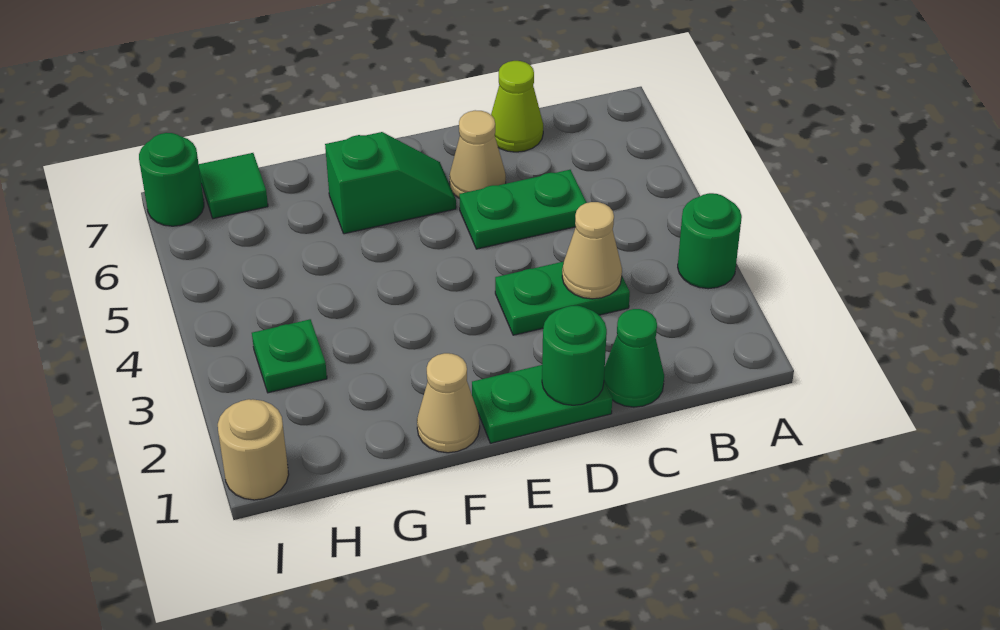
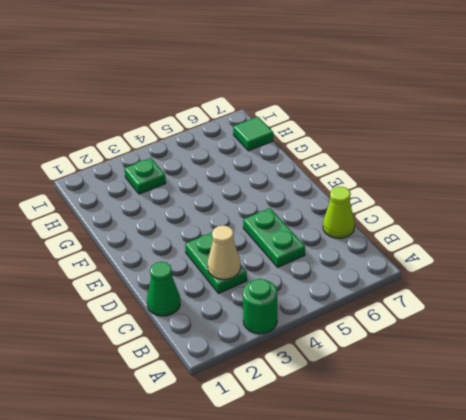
none -> green 1x2 plate [472,365,612,443]
none -> tan 1x1 cone [449,110,506,198]
none -> green 1x2 slope [325,132,456,234]

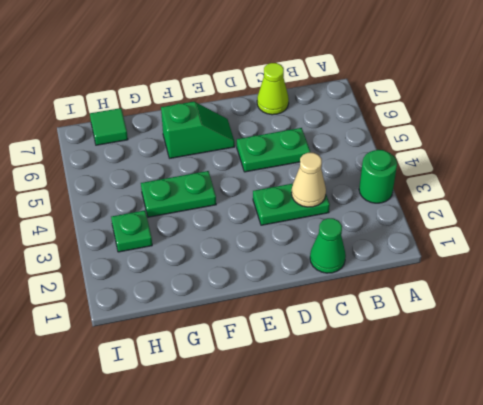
green 1x2 plate [141,171,216,217] -> green 1x2 plate moved to [472,365,612,443]
none -> tan 1x1 cone [449,110,506,198]
none -> tan 1x1 cone [417,353,480,453]
none -> tan 1x1 round brick [218,399,289,500]

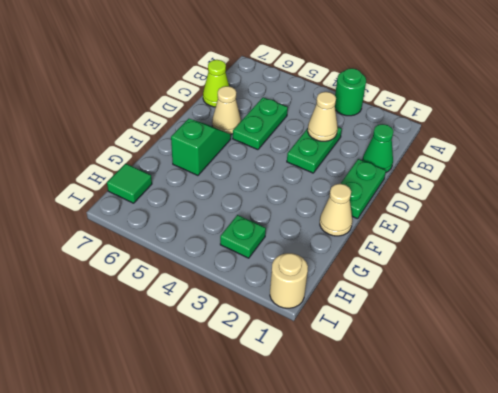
none -> green 1x1 round brick [139,133,204,226]
none -> green 1x1 round brick [542,306,607,405]

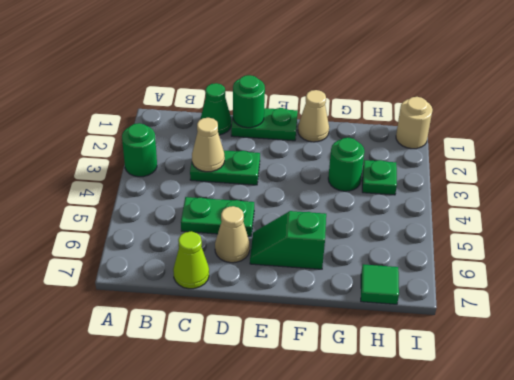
green 1x1 round brick [328,138,365,191] -> green 1x1 round brick moved to [139,133,204,226]

